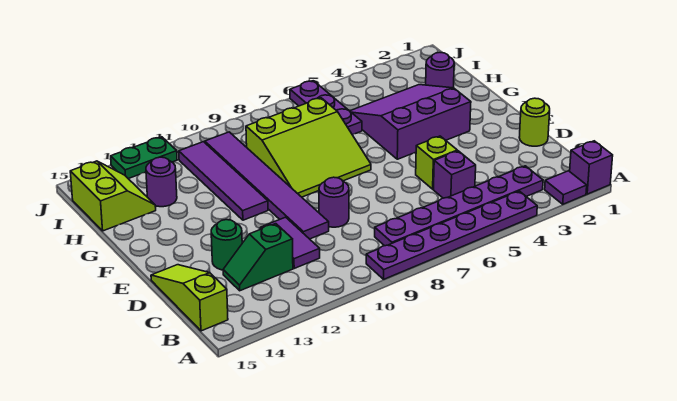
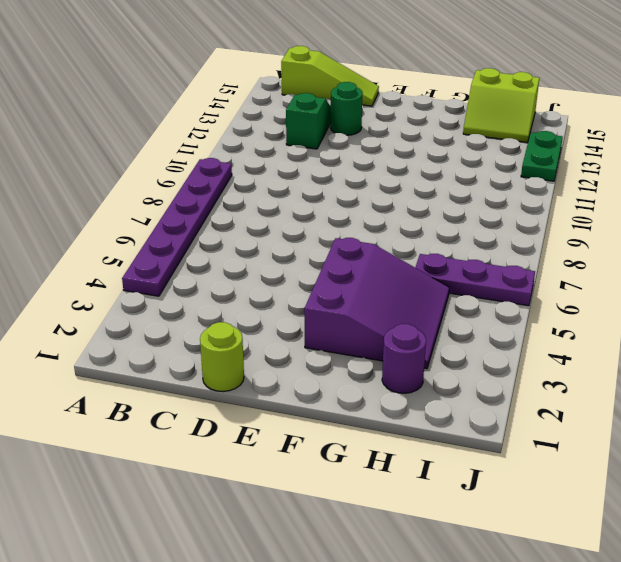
none -> purple 1x1 brick [570,141,613,194]
none -> purple 1x1 tile [545,171,587,204]
none -> purple 1x6 plate [375,166,543,246]

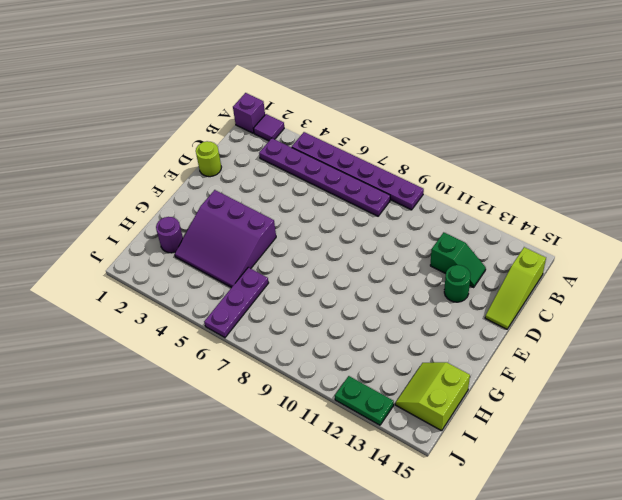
none -> purple 1x1 brick [433,151,476,198]
none -> purple 1x2 tile [260,217,320,268]
none -> lime 1x1 brick [416,136,457,189]

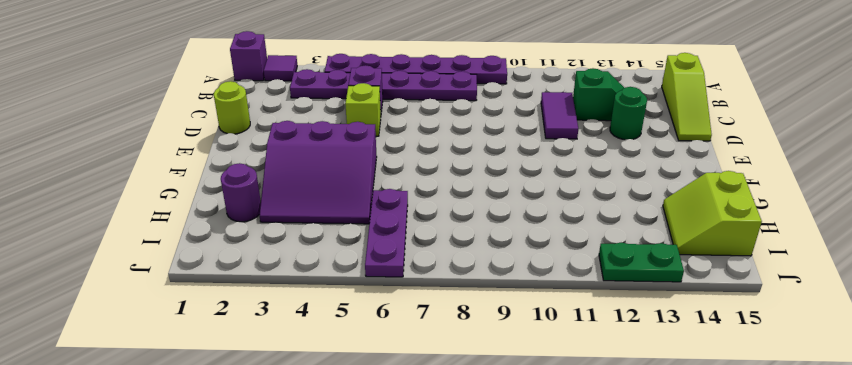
none -> purple 1x1 round brick [319,177,349,227]
none -> purple 1x6 tile [205,132,329,239]
none -> lime 3x3 slope [246,98,371,197]

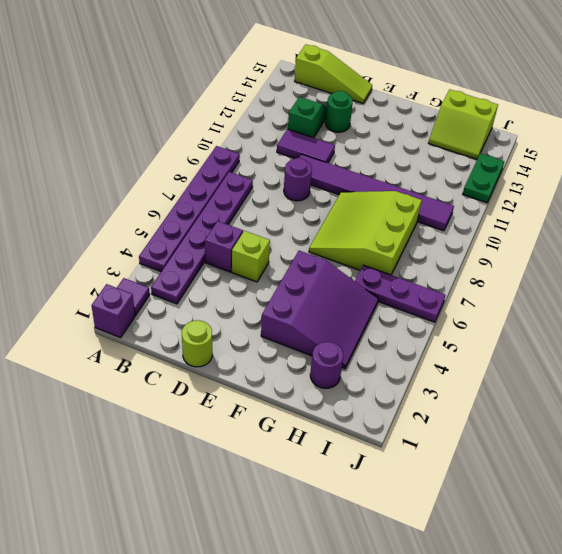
none -> purple 1x4 tile [179,142,268,220]
none -> purple 1x1 round brick [146,157,177,207]

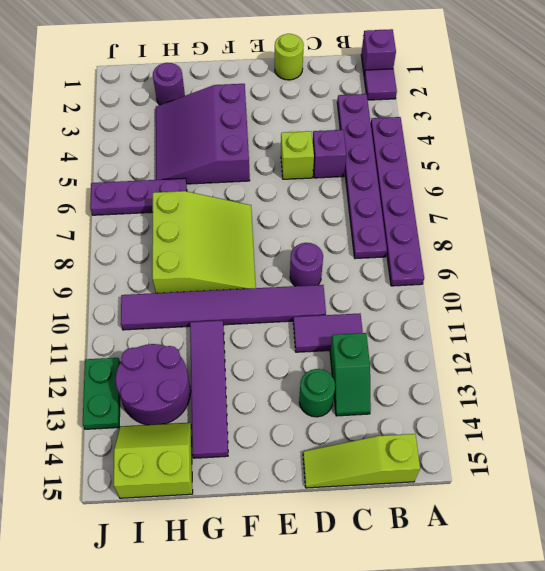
purple 1x4 tile [190,321,228,458] -> purple 1x4 tile turned to [179,142,268,220]
purple 2x2 round brick [116,344,191,425] -> purple 1x1 round brick [146,157,177,207]

